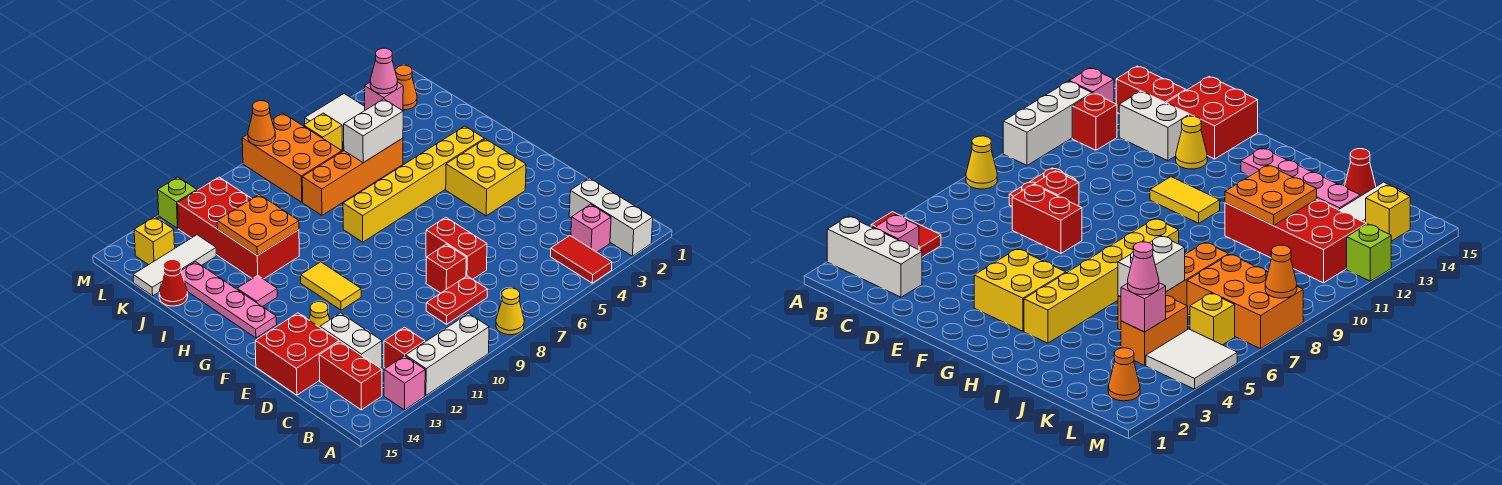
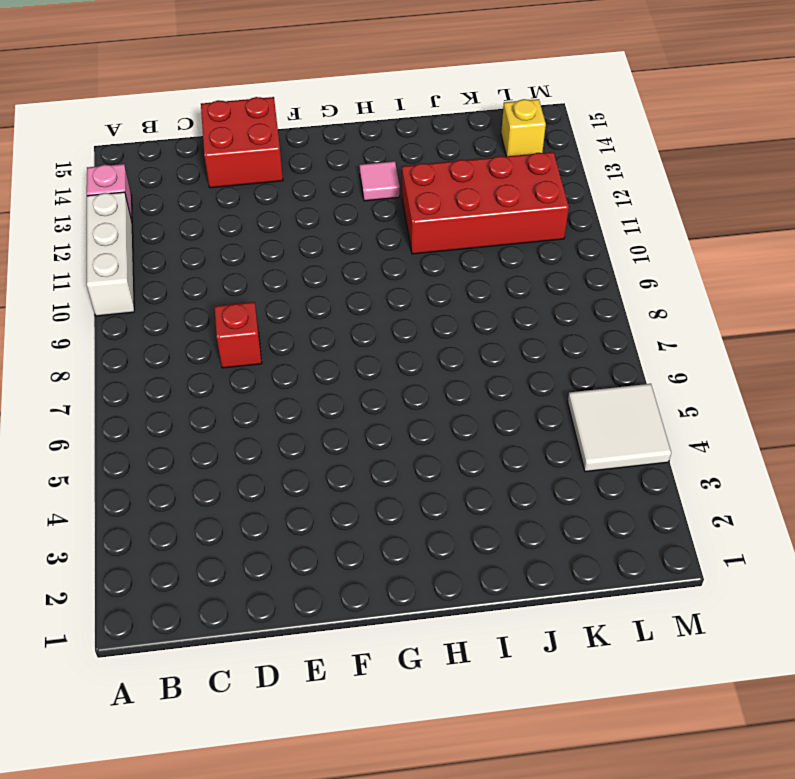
none -> white 1x3 brick [569,178,653,256]
none -> red 1x2 tile [550,236,612,283]
none -> yellow 1x1 cone [496,288,524,335]
none -> pink 1x1 brick [571,204,611,252]

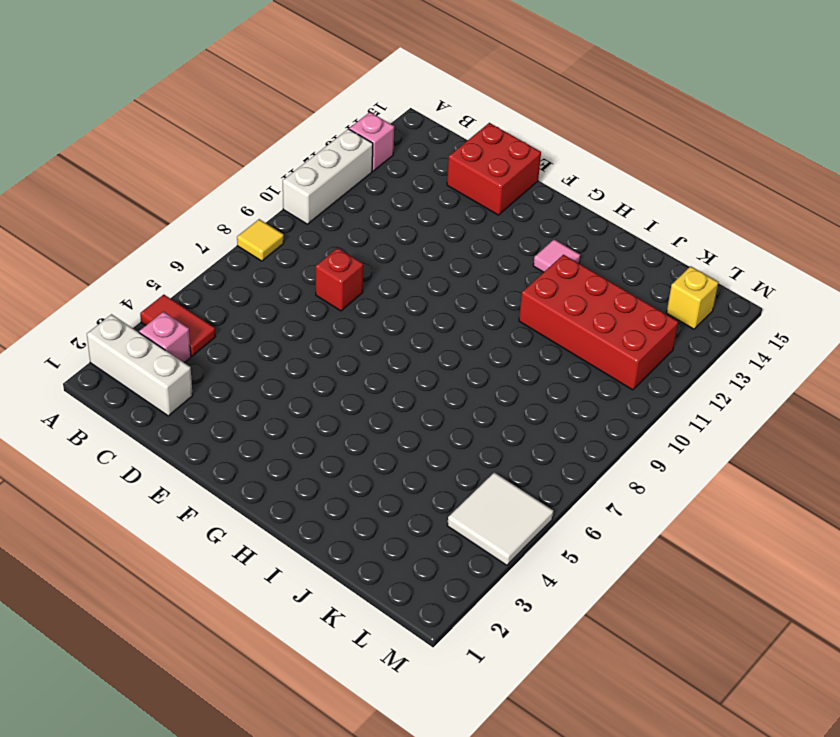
yellow 1x1 tile [237,219,284,261] -> yellow 1x1 cone [496,288,524,335]
none -> red 1x1 brick [384,327,425,368]
none -> red 1x2 brick [319,341,382,410]
none -> red 1x2 plate [426,276,487,324]
none -> white 1x2 brick [320,313,382,368]

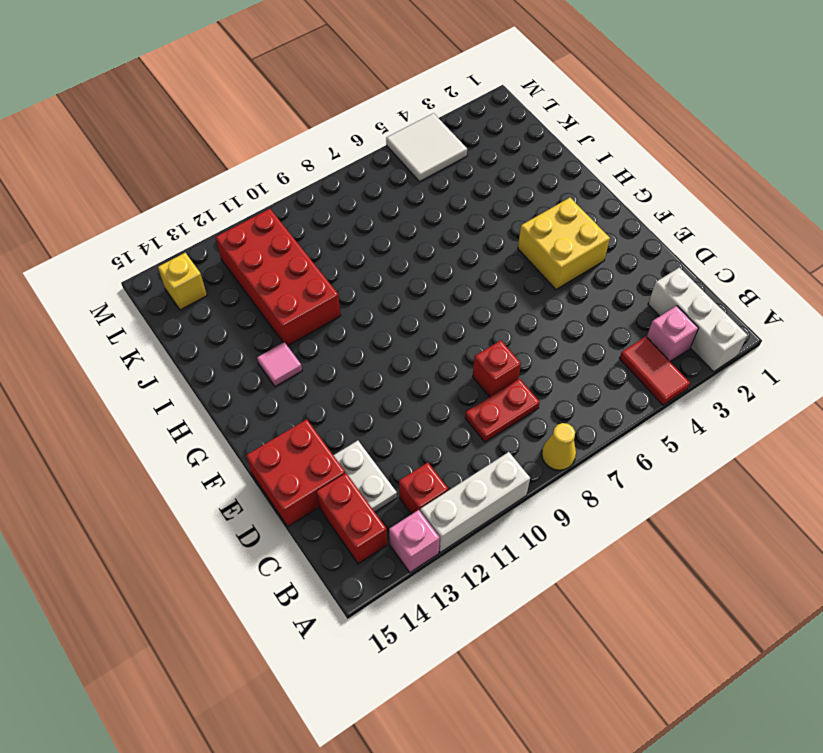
white 1x2 plate [333,441,397,512] -> white 1x2 brick [320,313,382,368]
none -> red 1x2 brick [426,217,487,279]
none -> yellow 1x1 cone [309,302,330,327]
none -> yellow 1x2 tile [301,262,361,310]
none -> pink 1x4 plate [181,262,277,338]

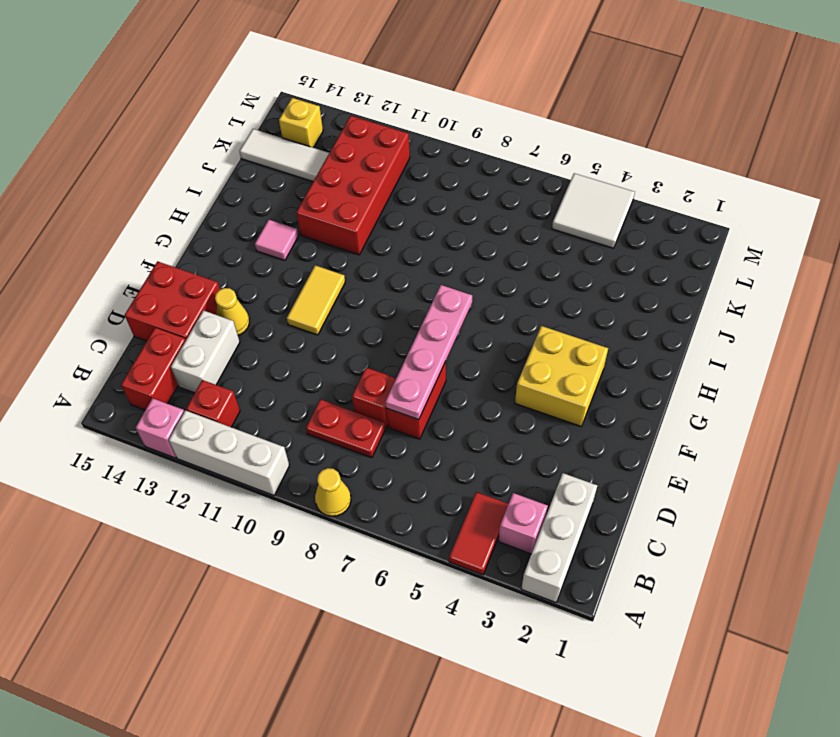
pink 1x4 plate [385,285,472,420] -> pink 1x4 plate moved to [181,262,277,338]
none -> yellow 1x6 brick [343,126,484,242]
none -> orange 1x4 brick [302,138,403,215]
none -> red 1x1 cone [159,260,188,306]
none -> orange 1x2 brick [1121,296,1188,365]

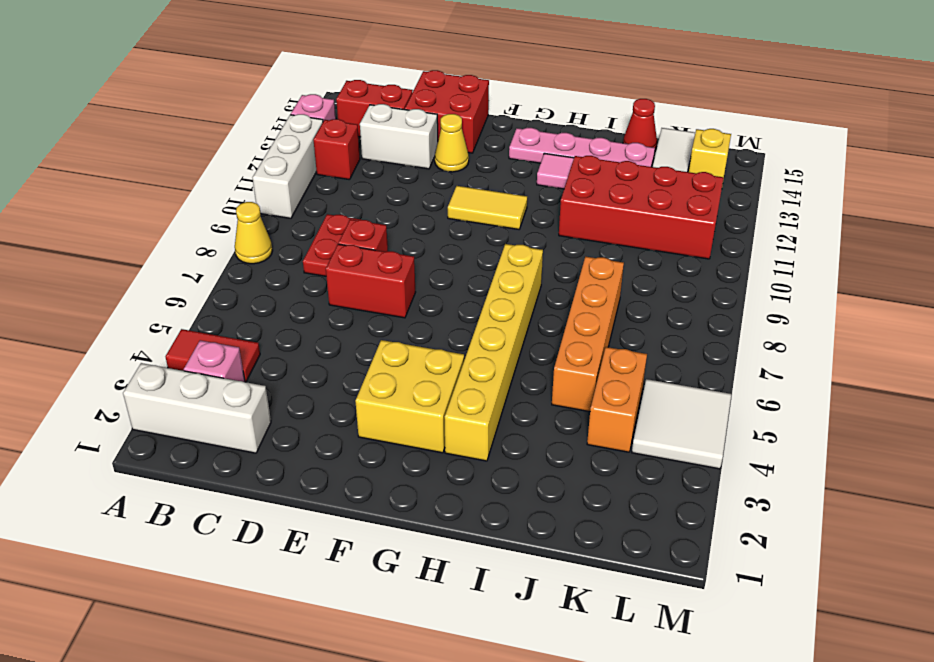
none -> orange 2x3 brick [242,113,342,202]
none -> orange 1x1 cone [396,65,417,110]
none -> yellow 1x1 brick [304,113,342,150]
none -> lime 1x1 brick [158,177,197,228]

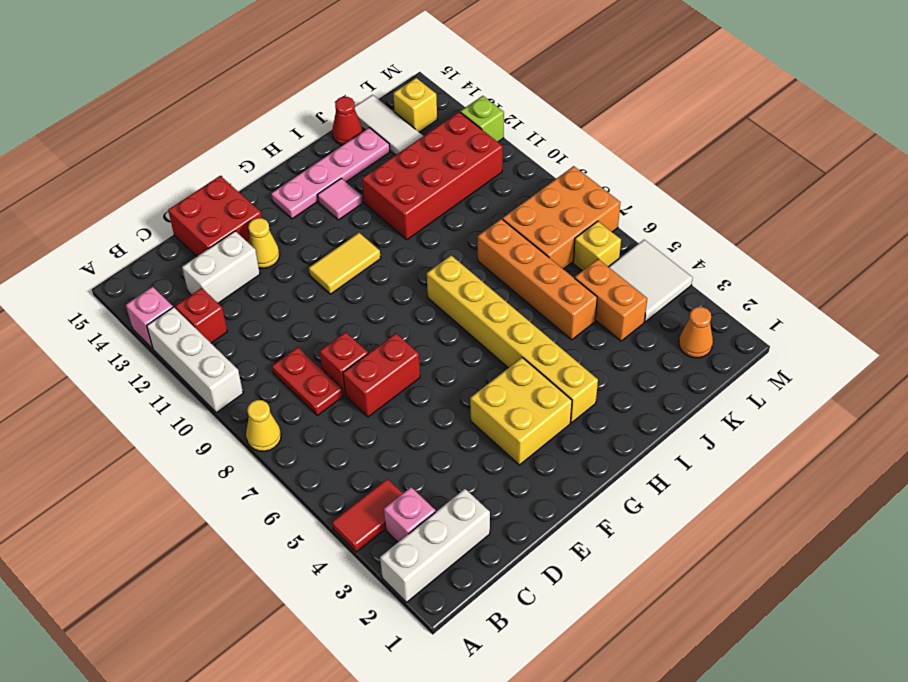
none -> red 1x2 brick [319,341,382,410]
none -> orange 2x2 plate [217,195,299,256]
none -> white 1x2 brick [343,99,403,163]
none -> pink 1x1 brick [365,82,403,111]

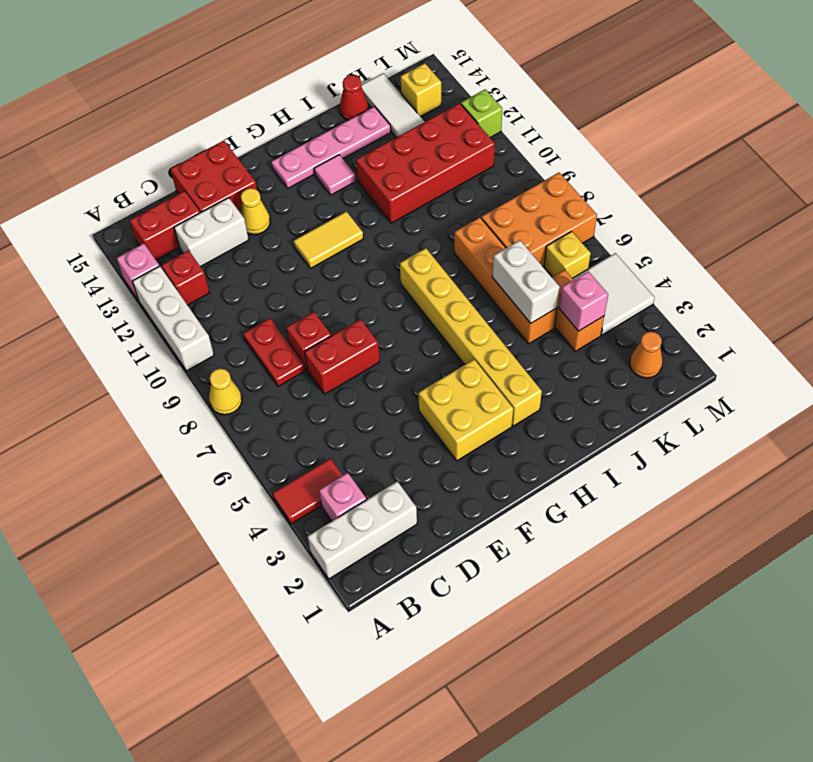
none -> orange 2x2 plate [217,195,299,256]
none -> orange 1x1 cone [248,101,275,146]
none -> pink 1x1 cone [370,48,397,94]

